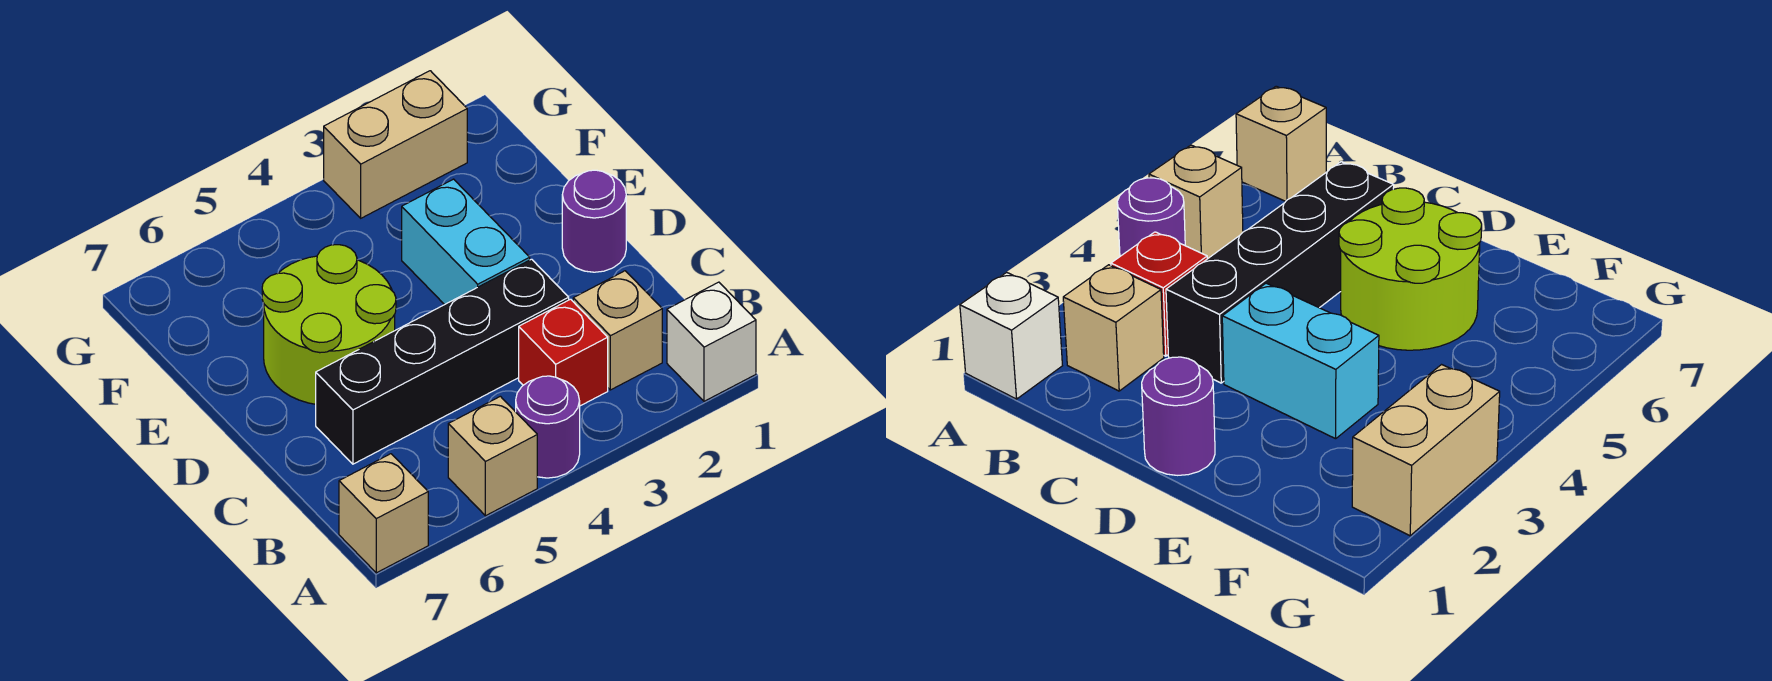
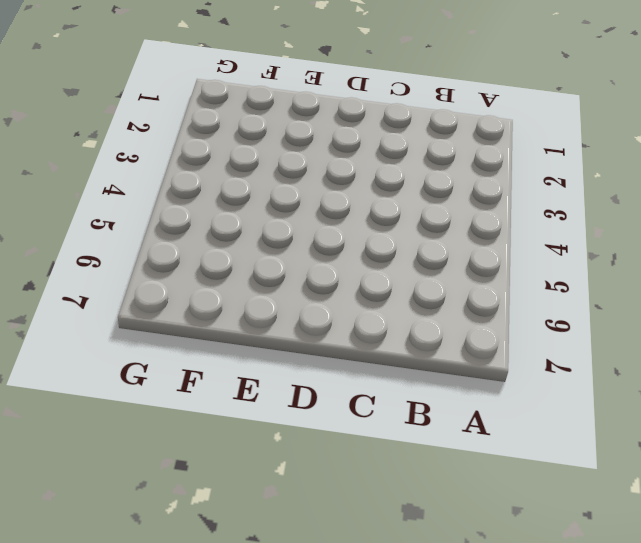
none -> white 1x1 brick [667,282,756,401]
none -> purple 1x1 round brick [516,376,580,478]

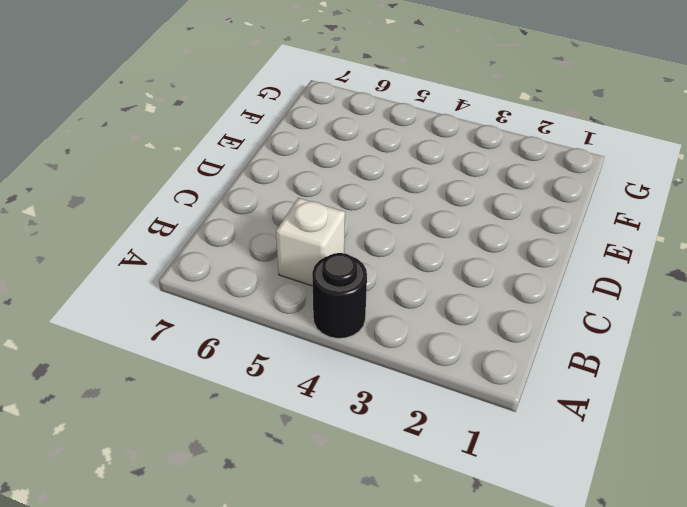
black 1x1 round brick [312,253,367,338] -> purple 1x1 round brick [516,376,580,478]
white 1x1 brick [276,198,345,286] -> white 1x1 brick moved to [667,282,756,401]
none -> tan 1x1 brick [448,396,537,516]
none -> tan 1x1 brick [339,454,428,573]

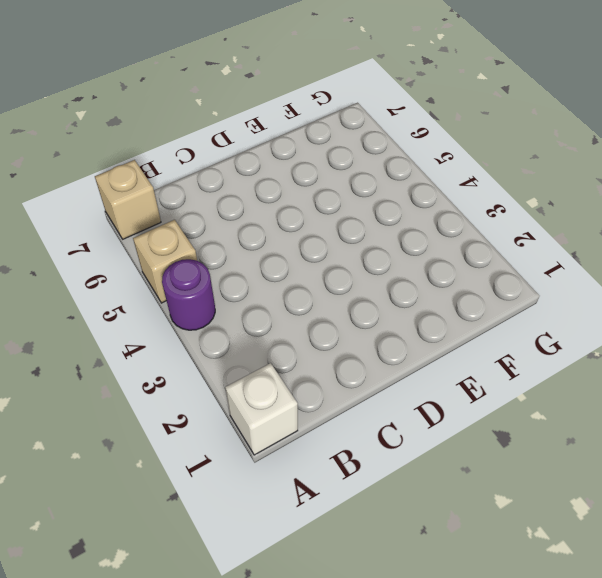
none -> tan 1x1 brick [573,271,662,390]
none -> red 1x1 brick [519,299,608,406]

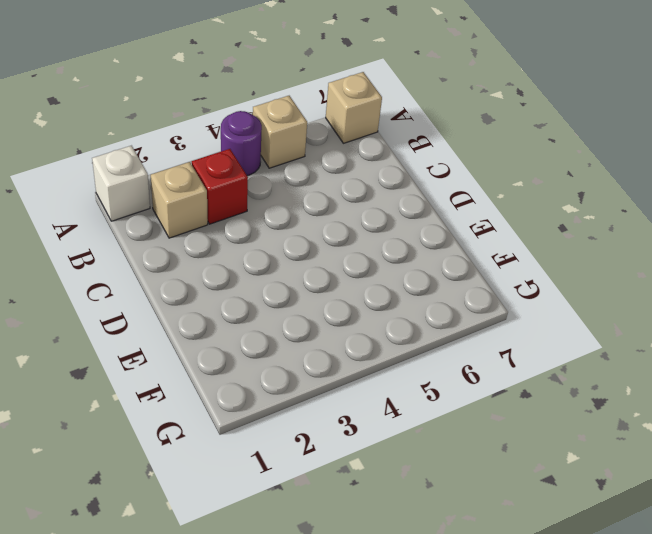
none -> black 1x4 brick [316,259,569,464]
none -> purple 1x1 round brick [562,170,626,272]

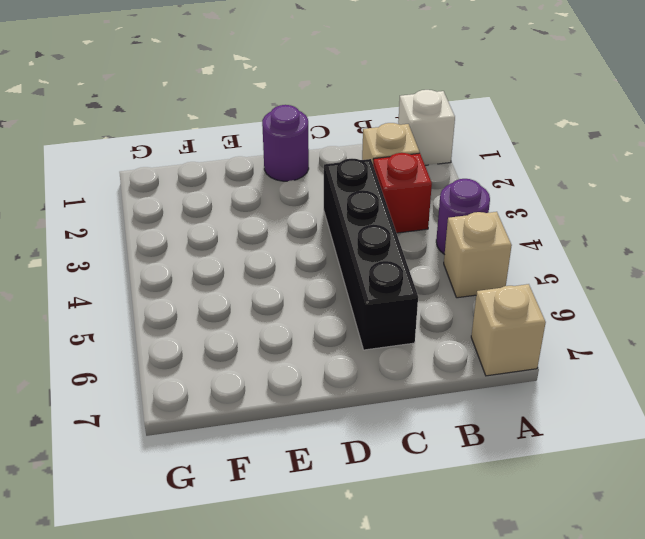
none -> cyan 1x2 brick [402,179,530,305]
none -> lime 2x2 round brick [262,245,396,404]

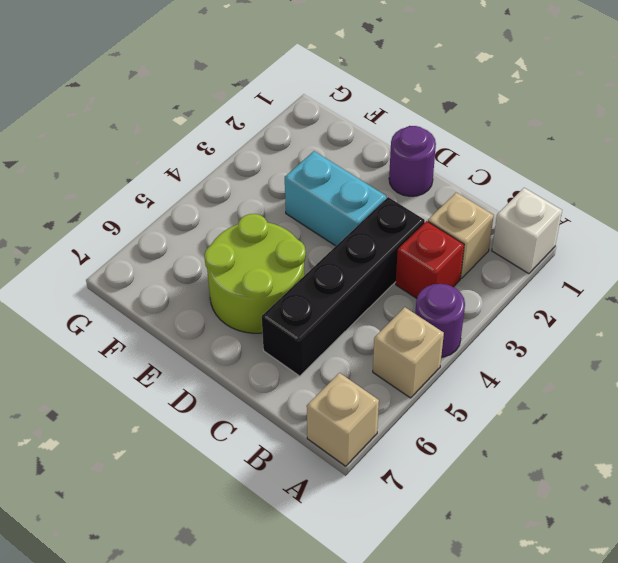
none -> tan 1x2 brick [324,71,467,218]

